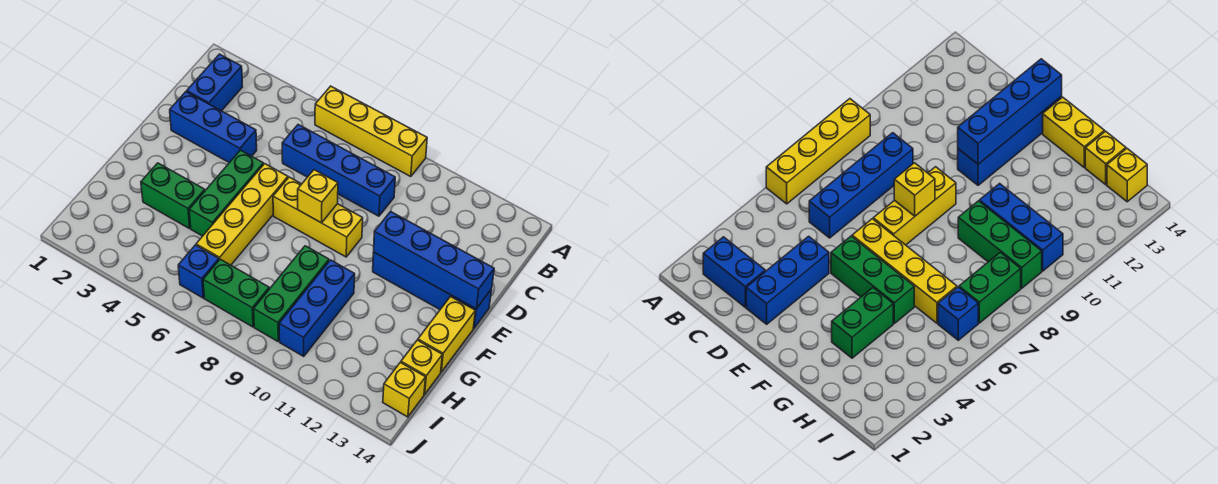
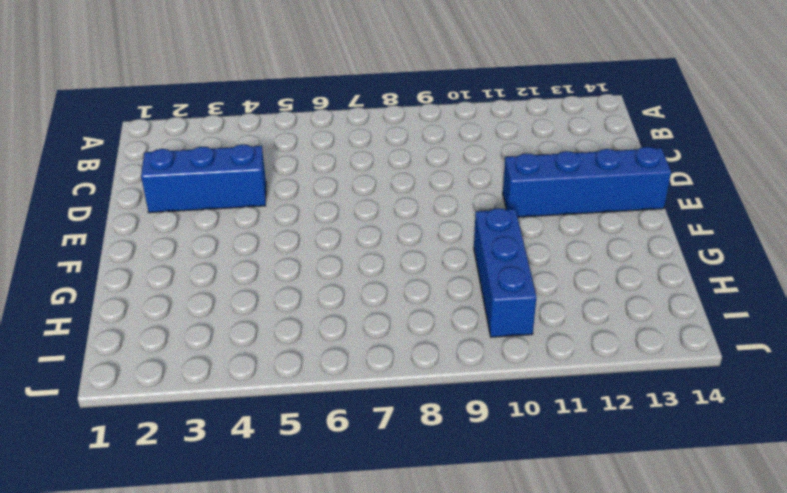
none -> yellow 1x4 brick [315,86,427,177]
none -> blue 1x2 brick [187,54,242,111]
none -> blue 1x4 brick [282,125,395,216]

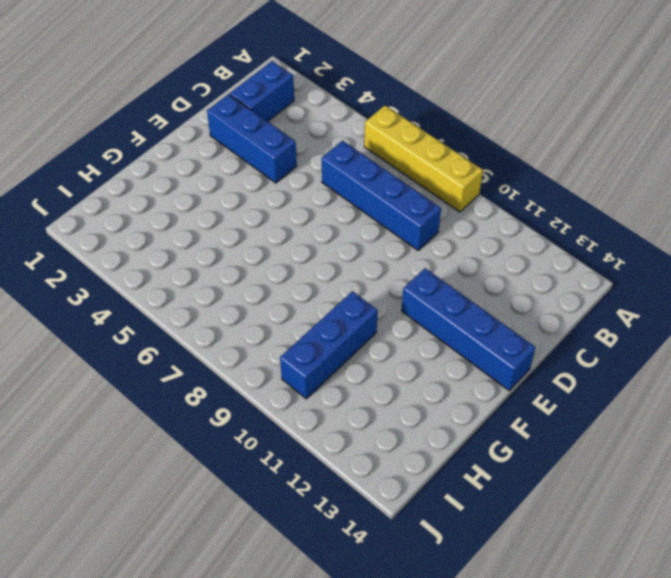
none -> green 1x3 brick [189,150,264,236]
none -> yellow 1x4 brick [196,164,288,265]
none -> yellow 1x3 brick [273,177,363,257]

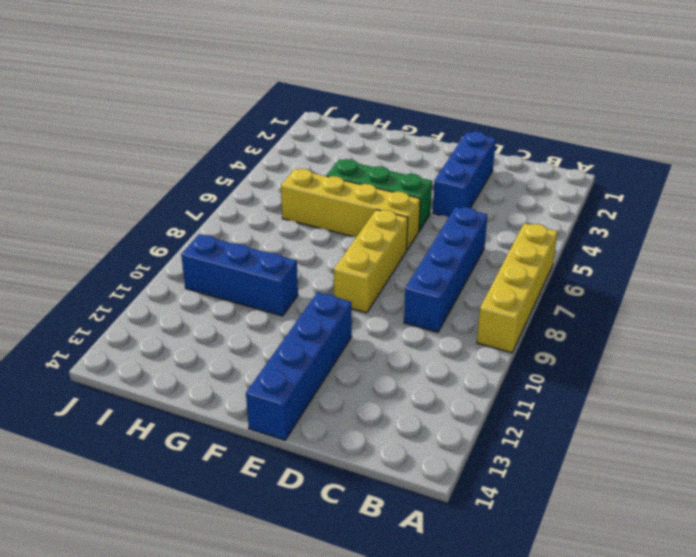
none -> blue 1x2 brick [187,54,242,111]
none -> yellow 1x2 brick [418,297,475,372]
none -> green 1x2 brick [141,163,205,229]

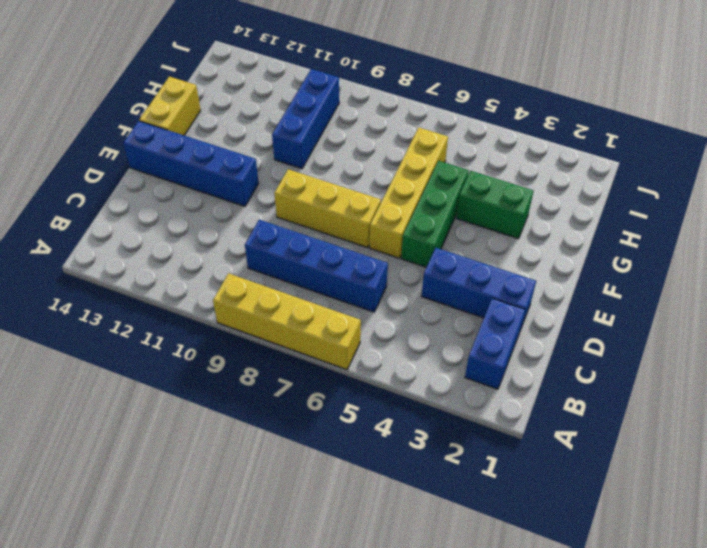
none -> green 1x3 brick [254,246,329,341]
none -> yellow 1x1 brick [401,340,442,394]
none -> blue 1x1 brick [178,245,219,298]

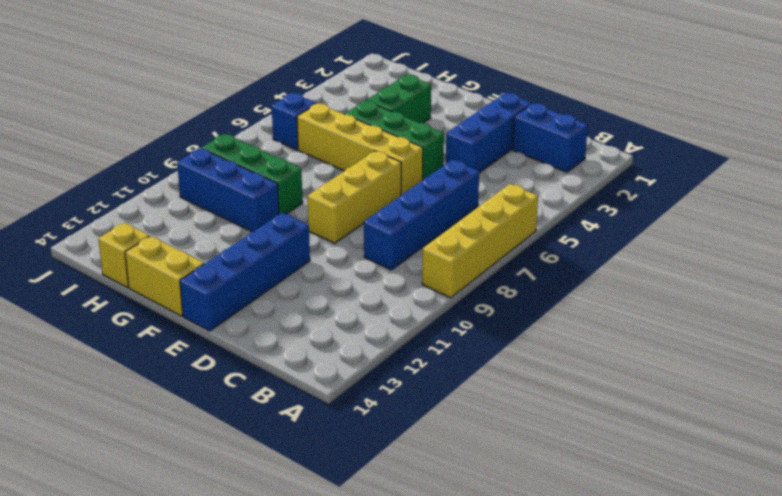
none -> green 1x2 brick [203,259,269,327]
none -> yellow 1x1 brick [383,362,426,417]
none -> yellow 1x1 brick [298,170,338,223]

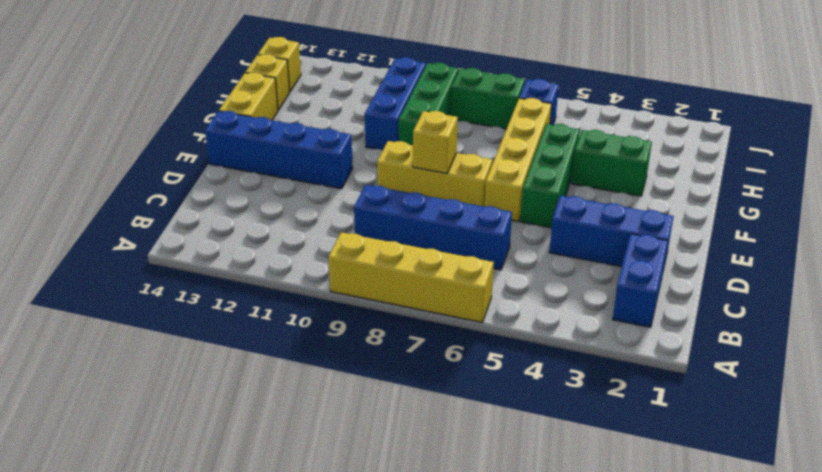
none -> blue 1x4 brick [374,212,494,309]

